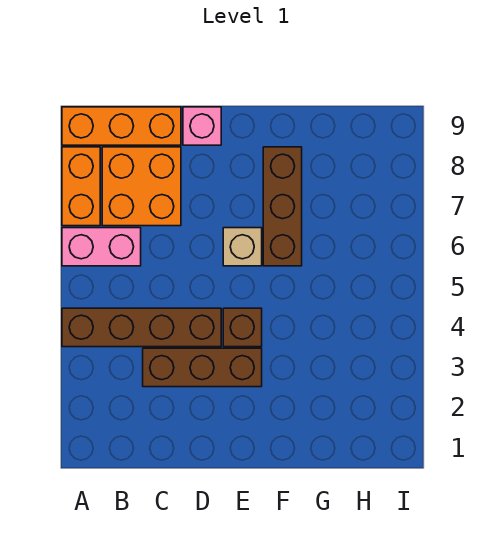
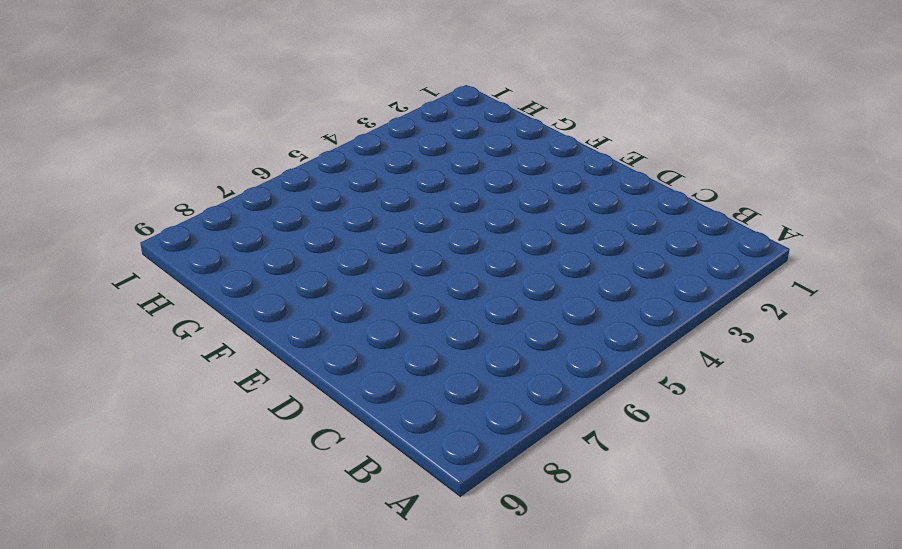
none -> brown 1x4 brick [62,308,221,347]
none -> pink 1x2 brick [62,228,141,266]

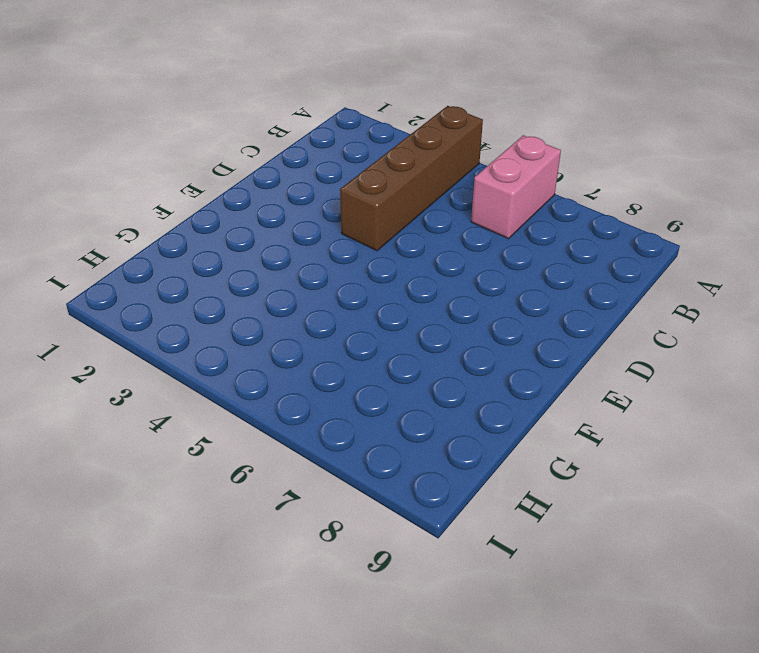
none -> orange 1x2 brick [62,147,100,226]
none -> orange 1x3 brick [62,107,181,145]

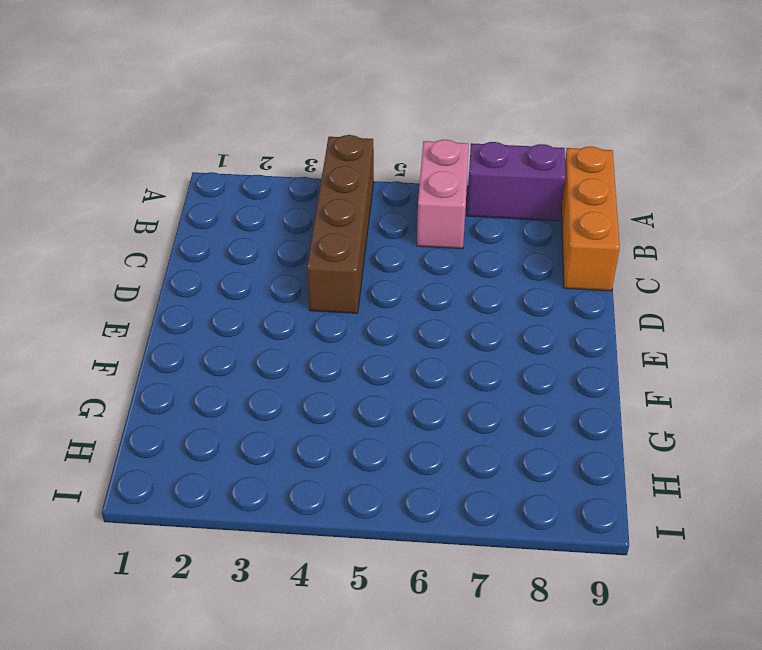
purple 1x2 brick [467,142,565,221] -> orange 1x2 brick [62,147,100,226]
none -> orange 2x2 brick [102,147,181,226]
none -> brown 1x3 brick [143,348,262,387]

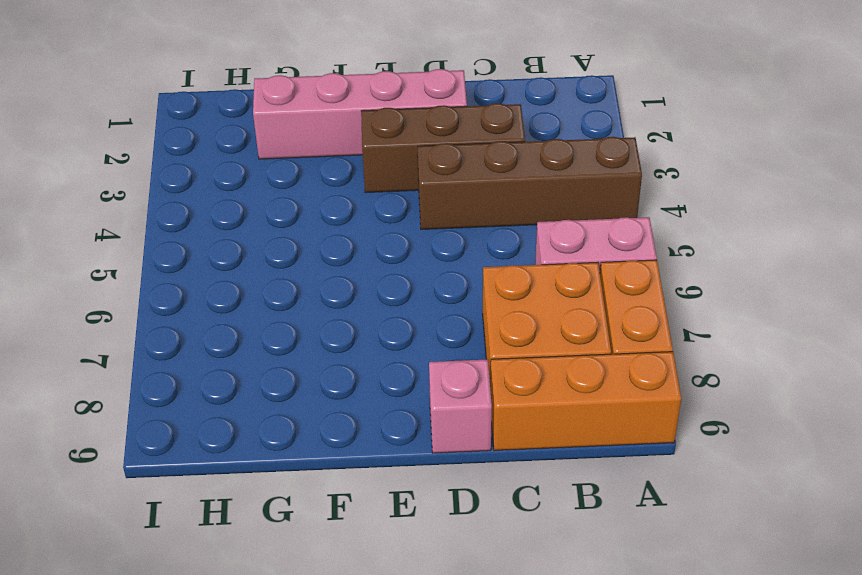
pink 1x4 brick [253,69,467,159] -> none
none -> brown 1x1 brick [223,308,262,347]
none -> tan 1x1 brick [223,228,262,266]

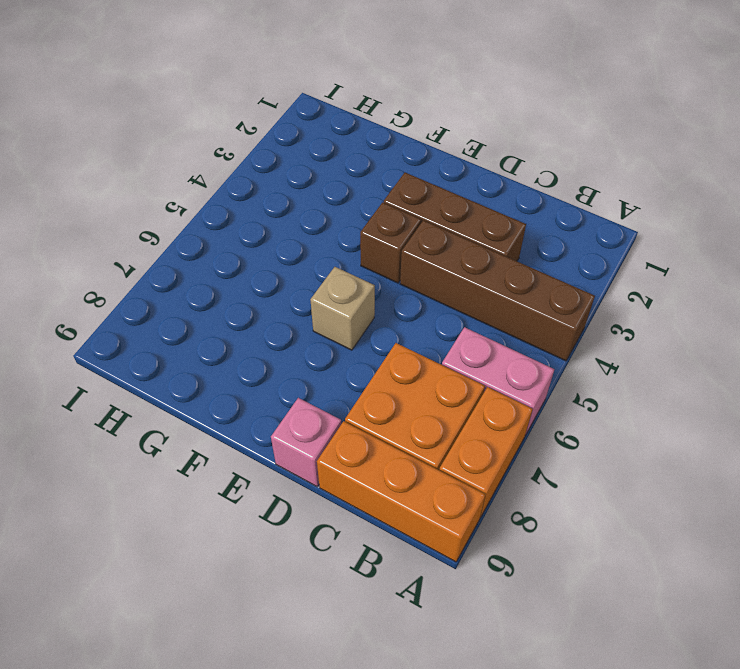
none -> brown 1x3 brick [263,147,302,266]

